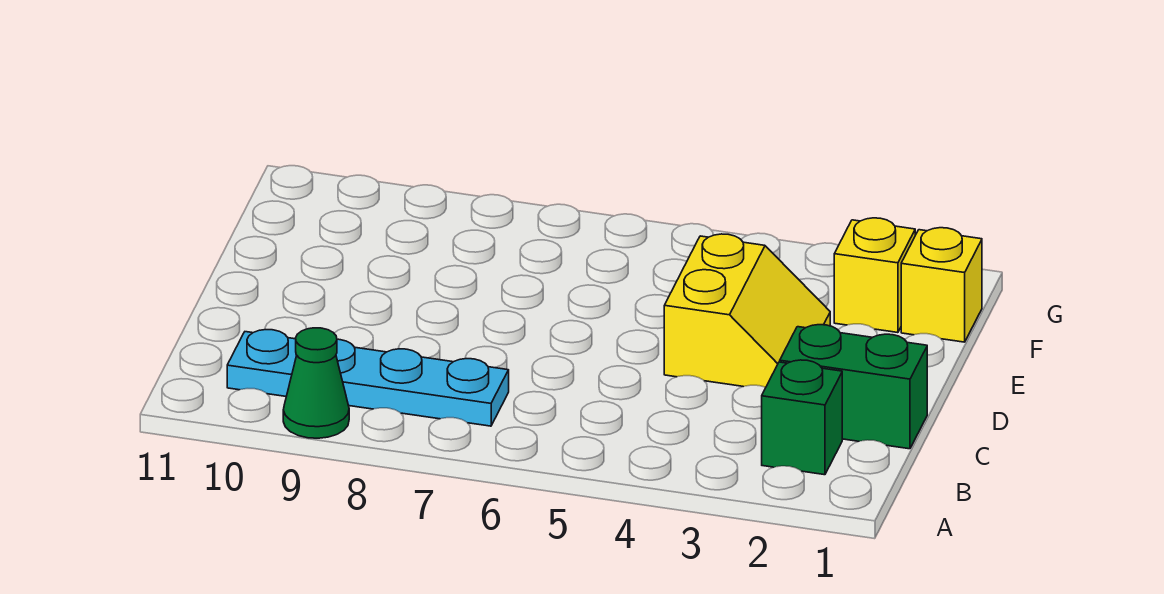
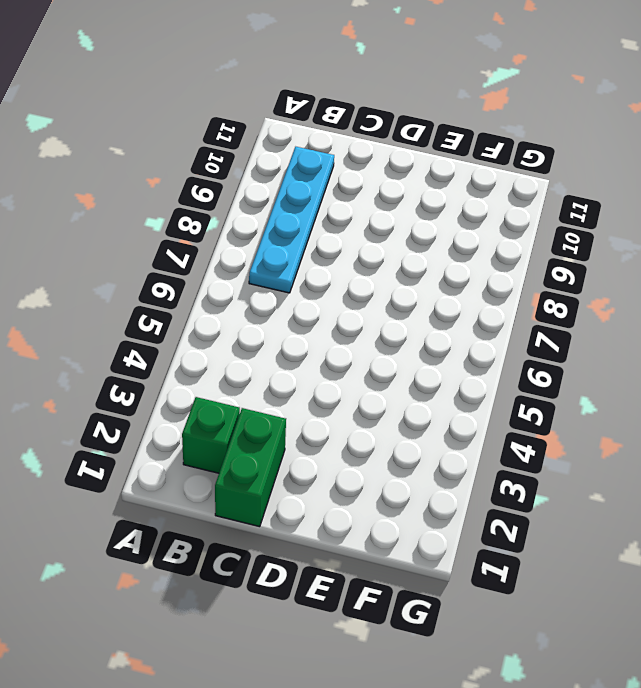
none -> green 1x1 cone [283,328,349,438]
none -> yellow 2x2 slope [664,234,830,387]

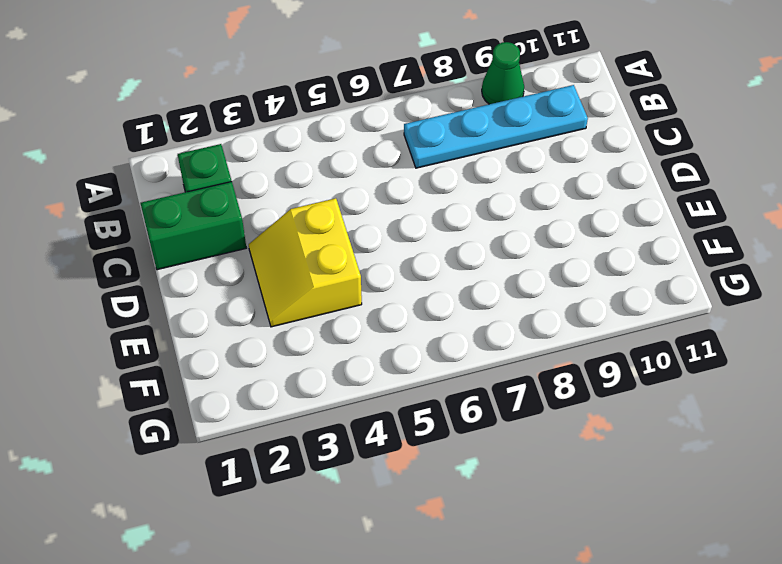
none -> yellow 1x1 brick [901,228,982,342]
none -> yellow 1x1 brick [834,218,915,333]

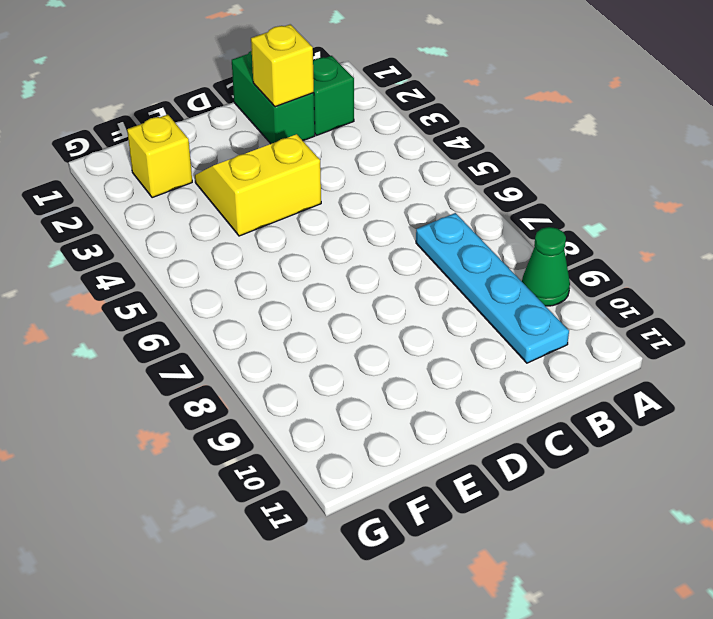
yellow 1x1 brick [251,24,314,107] -> yellow 1x1 brick moved to [901,228,982,342]

